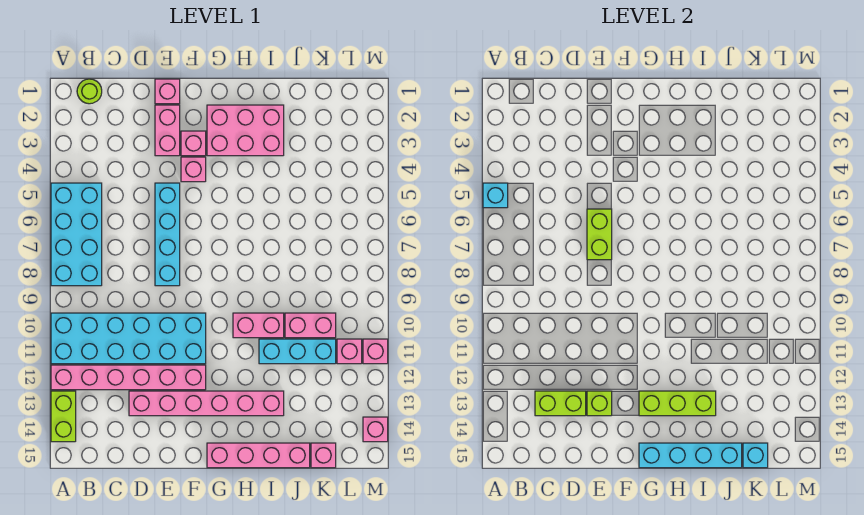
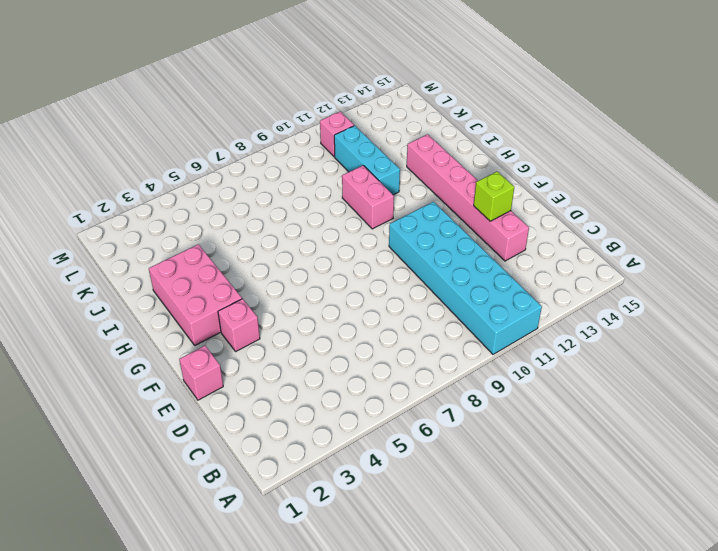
none -> cyan 2x4 brick [51,183,102,286]
none -> pink 1x6 brick [51,365,206,390]
none -> lime 1x2 brick [51,391,76,442]

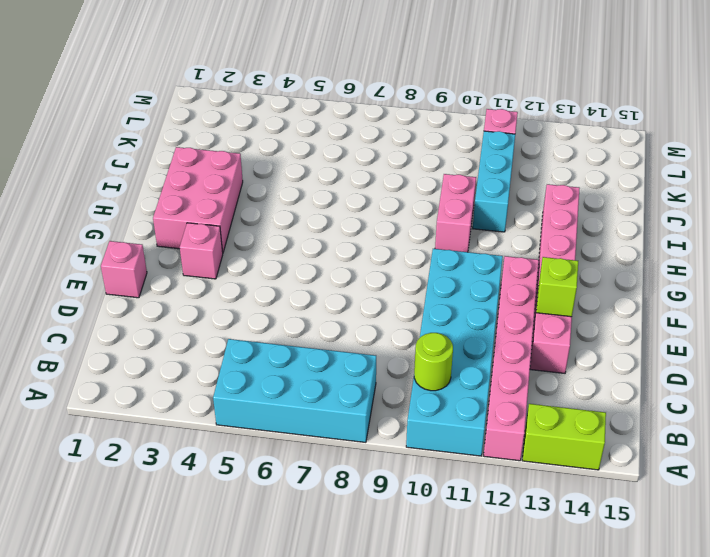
lime 1x1 round brick [414,333,453,391] -> lime 1x1 round brick moved to [77,79,102,104]
none -> pink 1x2 brick [155,105,180,156]
none -> cyan 1x4 brick [155,183,180,286]
none -> pink 1x1 brick [181,157,206,182]

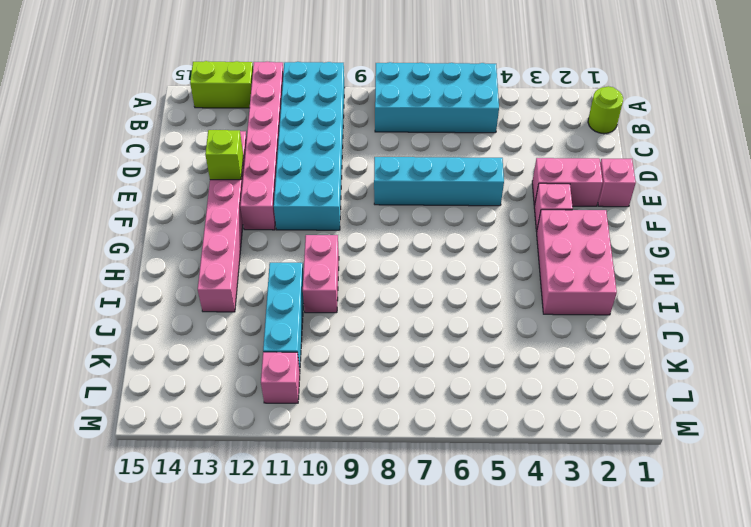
none -> pink 1x1 brick [181,157,206,182]
none -> pink 1x4 brick [207,443,310,468]
none -> pink 1x2 brick [285,313,336,338]

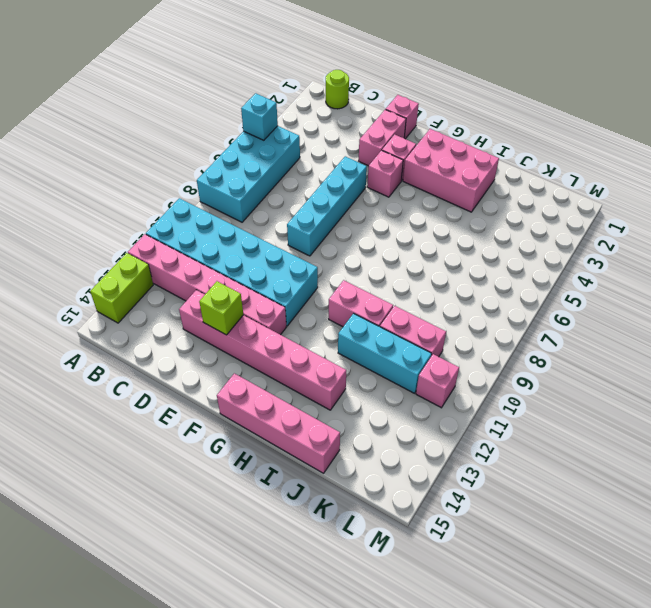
none -> pink 1x1 brick [311,443,336,468]
none -> pink 1x1 brick [363,339,388,364]
none -> pink 1x1 brick [363,417,388,442]

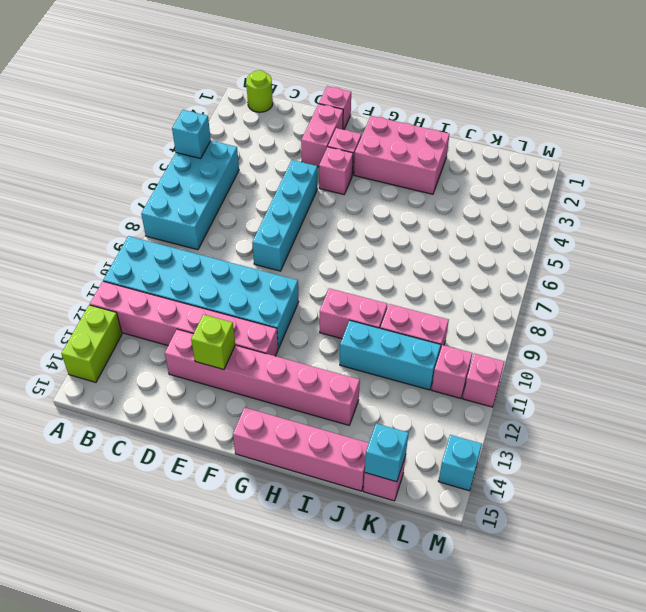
cyan 1x1 brick [438,435,482,491] -> pink 1x1 brick [363,417,388,442]
none -> lime 1x2 brick [535,391,586,416]
none -> lime 1x2 brick [587,209,612,260]
none -> lime 1x3 brick [639,391,716,416]

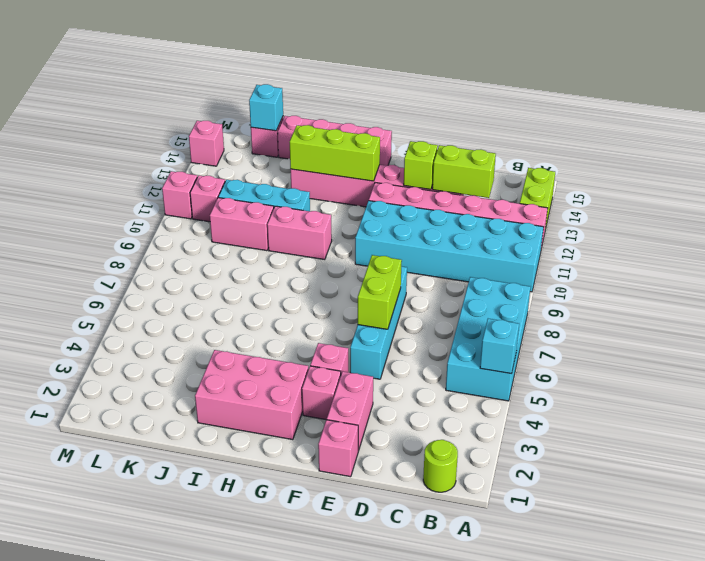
none -> cyan 1x4 brick [639,443,742,468]

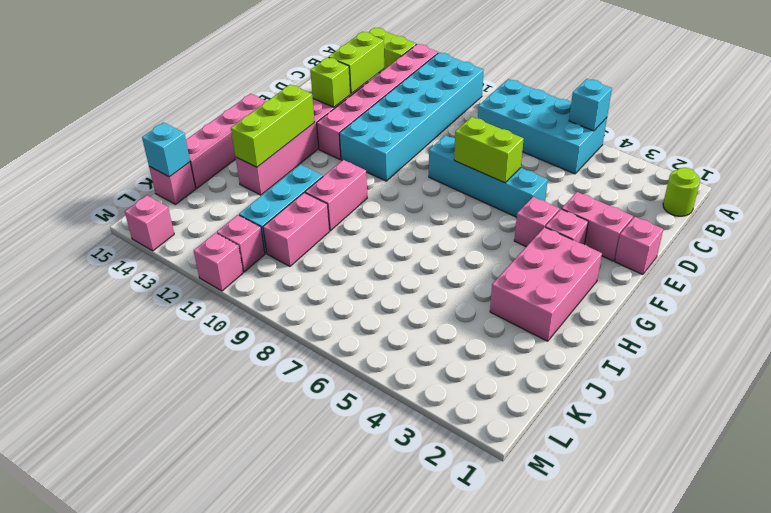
none -> cyan 1x4 brick [639,443,742,468]

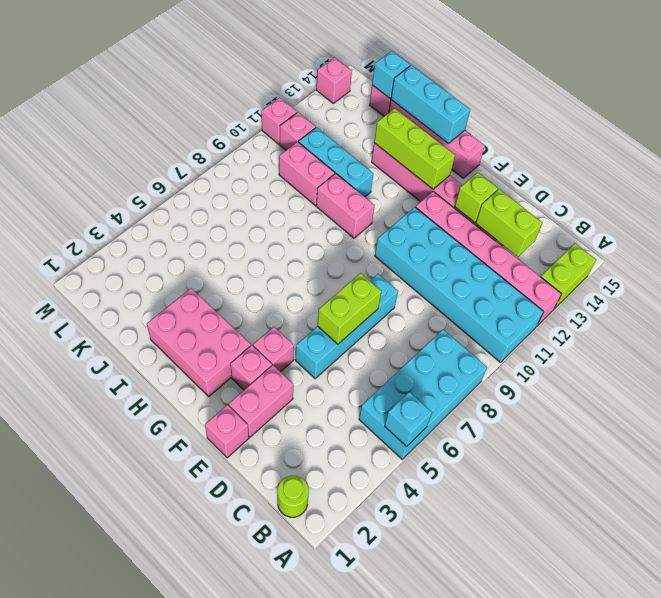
cyan 1x3 brick [391,65,470,143] -> cyan 1x4 brick [639,443,742,468]

